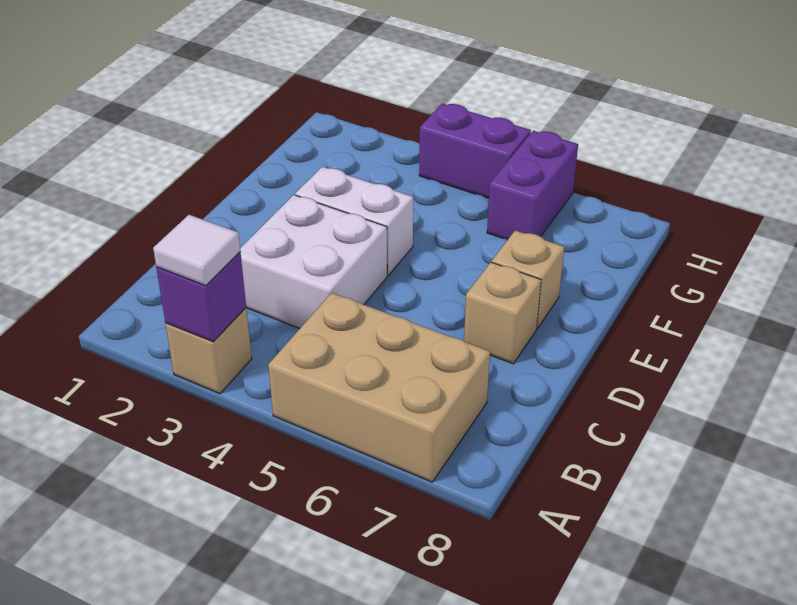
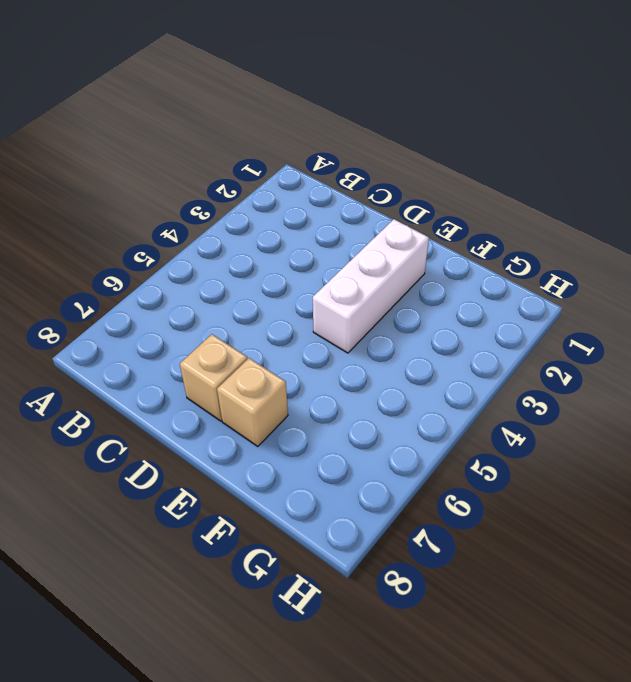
white 1x3 brick [313,219,429,353] -> white 1x2 brick [295,167,413,276]
none -> tan 1x1 brick [166,308,252,394]
none -> tan 2x3 brick [268,293,490,482]

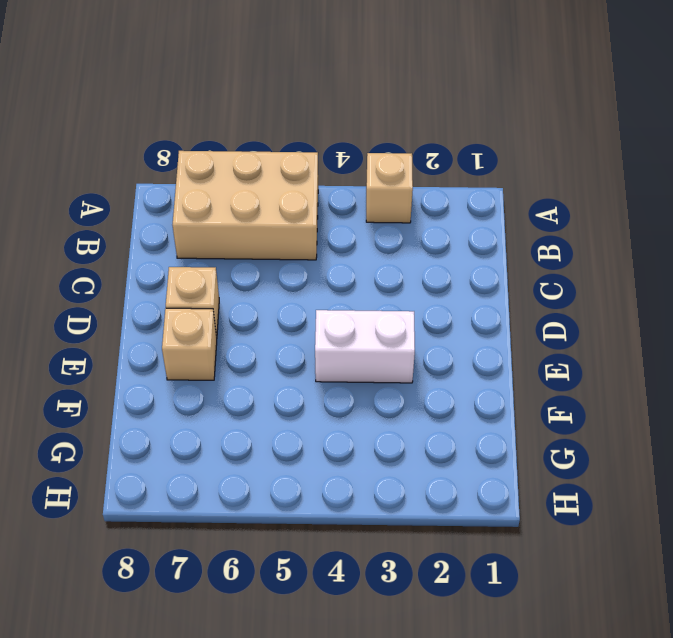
none -> white 2x2 brick [240,195,387,328]
none -> purple 1x2 brick [487,131,578,240]

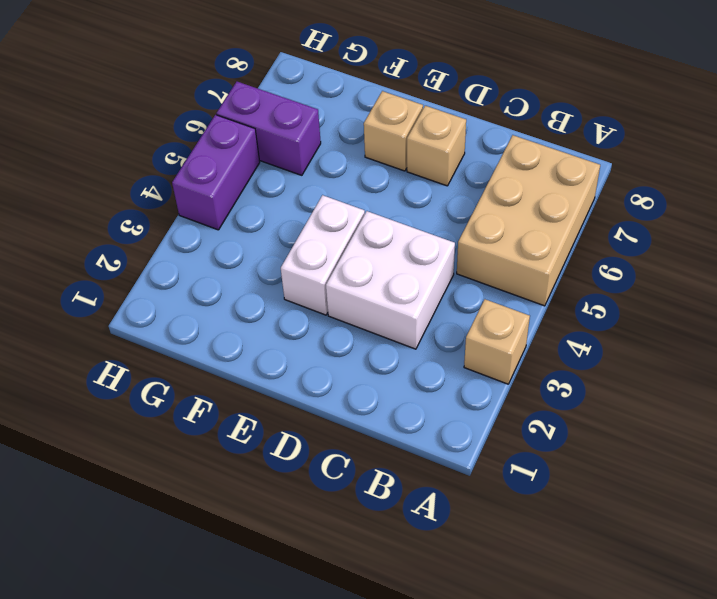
none -> purple 1x1 brick [156,252,246,342]
none -> white 1x1 tile [153,215,240,286]

